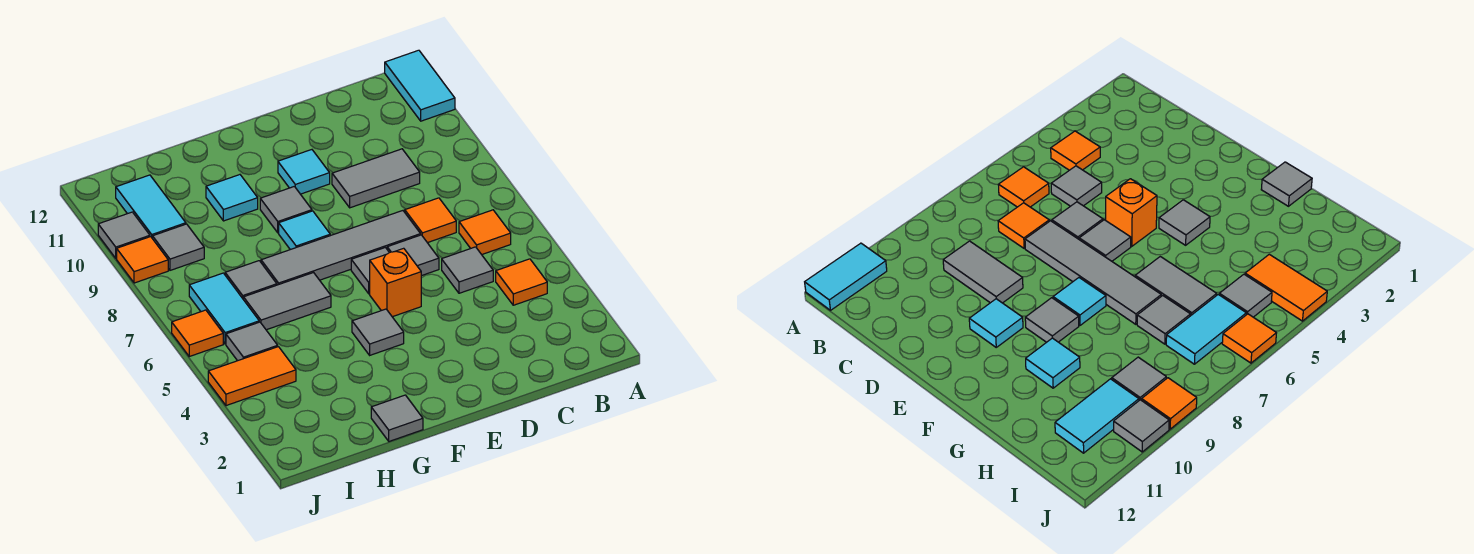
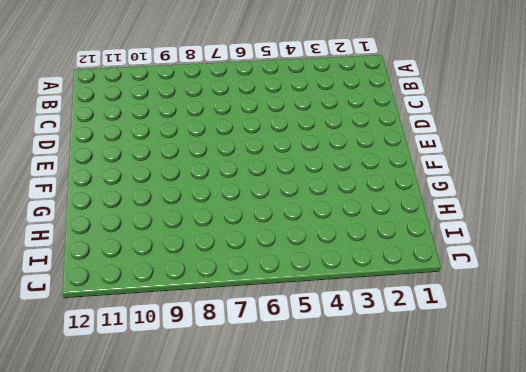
none -> cyan 1x2 tile [385,50,455,121]
none -> orange 1x1 tile [496,259,547,305]
none -> orange 1x1 tile [459,210,511,255]

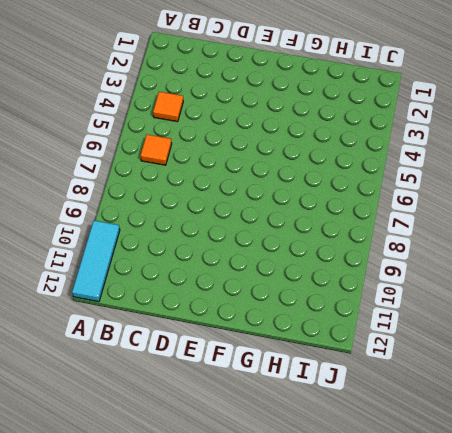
cyan 1x3 tile [72,221,120,302] -> cyan 1x2 tile [385,50,455,121]
none -> grey 1x1 tile [442,247,493,293]
none -> orange 1x1 tile [405,198,456,243]
none -> grey 1x2 tile [332,149,420,208]

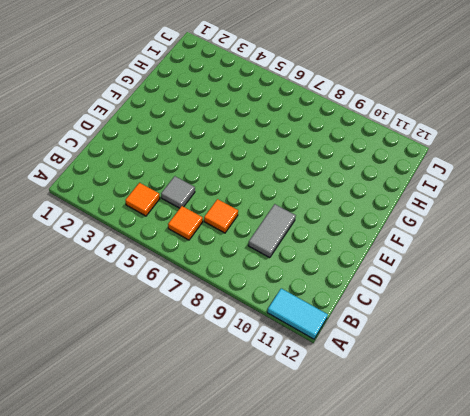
none -> grey 1x1 tile [387,235,439,276]
none -> grey 1x4 tile [261,211,421,285]
none -> orange 1x1 brick [370,248,421,317]

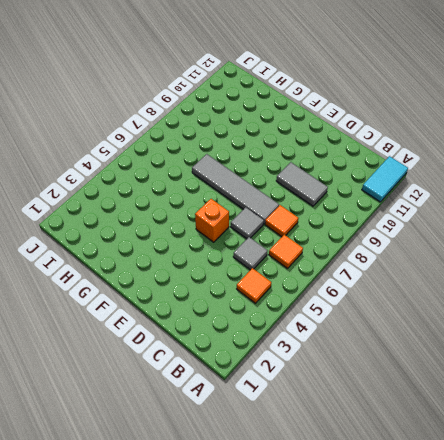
none -> grey 1x1 tile [351,247,389,294]
none -> cyan 1x1 tile [278,150,330,194]
none -> grey 1x1 tile [352,309,404,355]

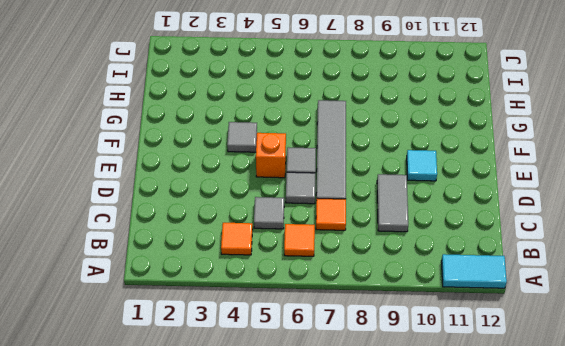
none -> cyan 1x1 tile [279,211,330,250]
none -> grey 1x1 tile [260,186,312,233]
none -> grey 1x1 tile [371,395,423,441]

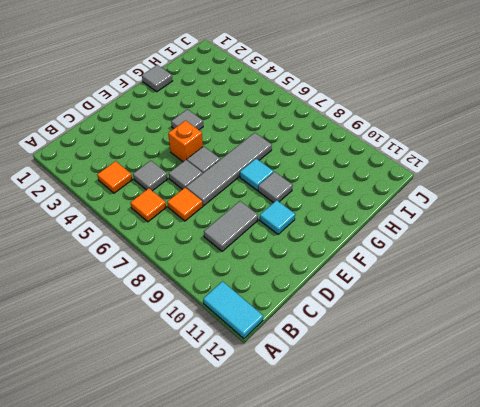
none -> grey 1x2 tile [244,273,331,330]
none -> cyan 1x1 tile [206,175,258,221]
none -> grey 1x1 tile [225,261,277,300]

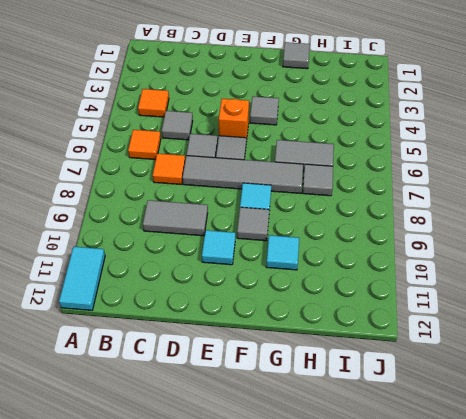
none -> orange 1x2 tile [208,347,296,406]
none -> grey 1x1 tile [226,322,278,361]
none -> cyan 1x2 tile [189,273,259,344]

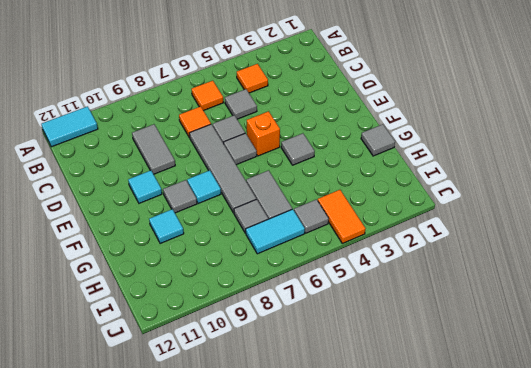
none -> grey 1x1 tile [153,224,204,270]
none -> cyan 1x2 tile [116,175,186,239]
none -> orange 1x1 tile [172,310,223,356]

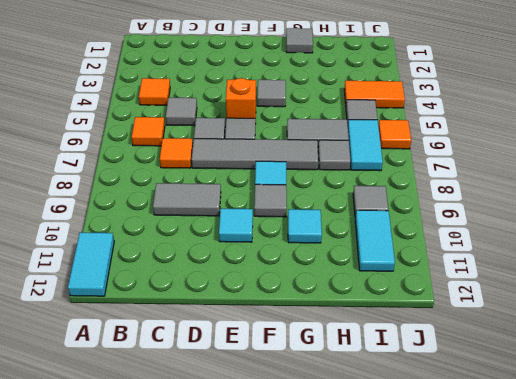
none -> orange 1x1 tile [117,237,168,283]
none -> grey 1x1 tile [98,212,150,258]

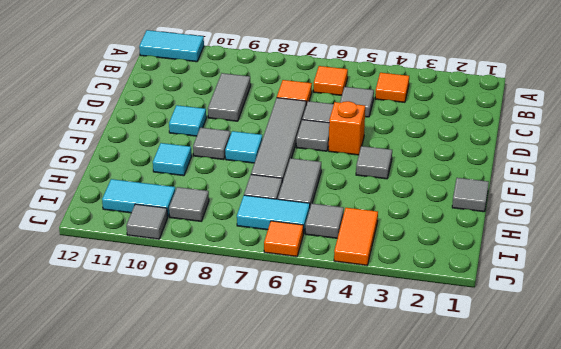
none -> orange 1x1 tile [117,237,168,283]

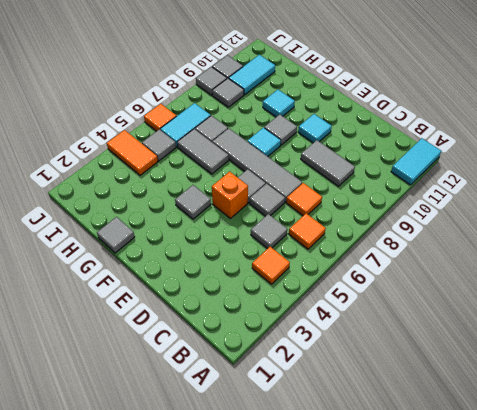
grey 1x1 tile [196,67,227,95] -> orange 1x1 tile [117,237,168,283]

